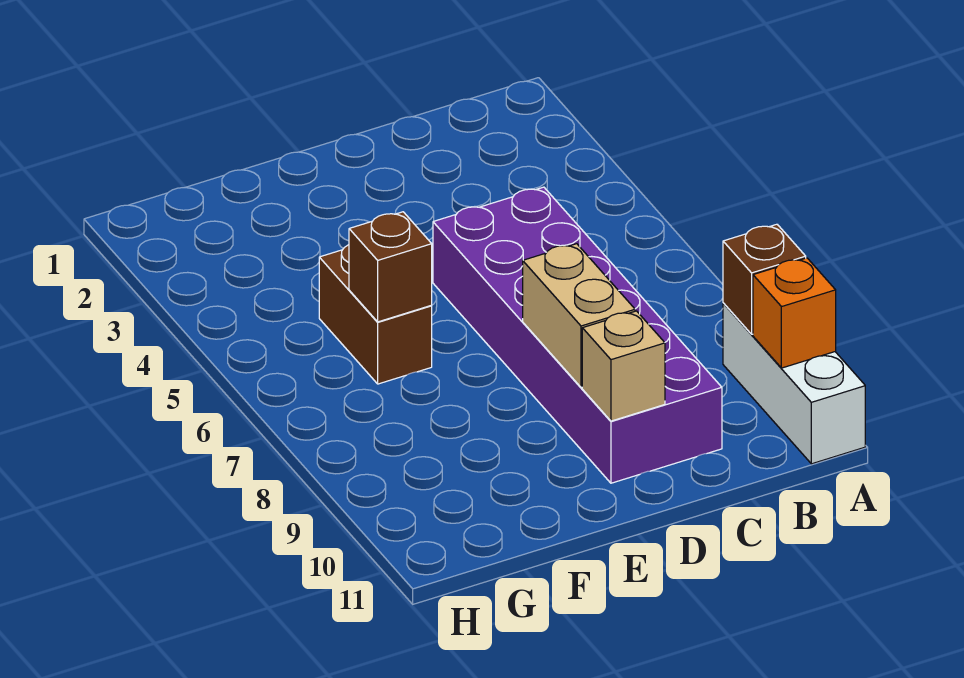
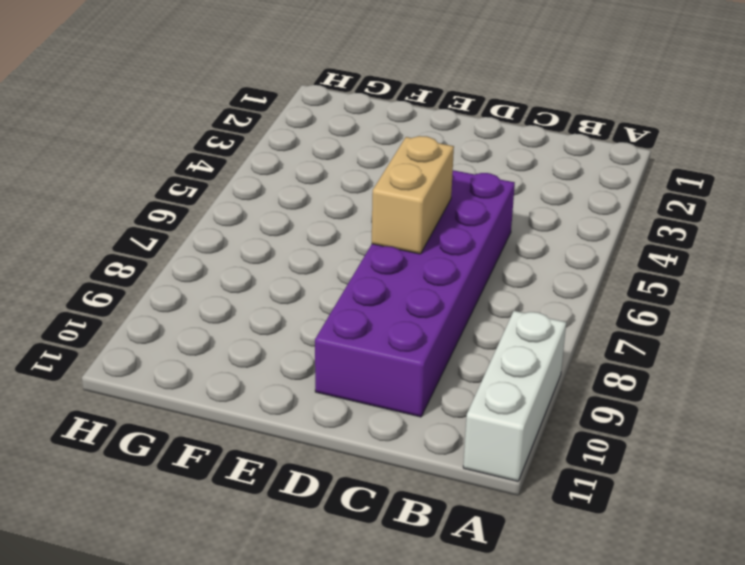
tan 1x2 brick [372,136,454,254] -> tan 1x2 brick moved to [523,244,635,387]
none -> brown 1x2 brick [319,245,432,384]
none -> brown 1x1 brick [723,224,806,334]

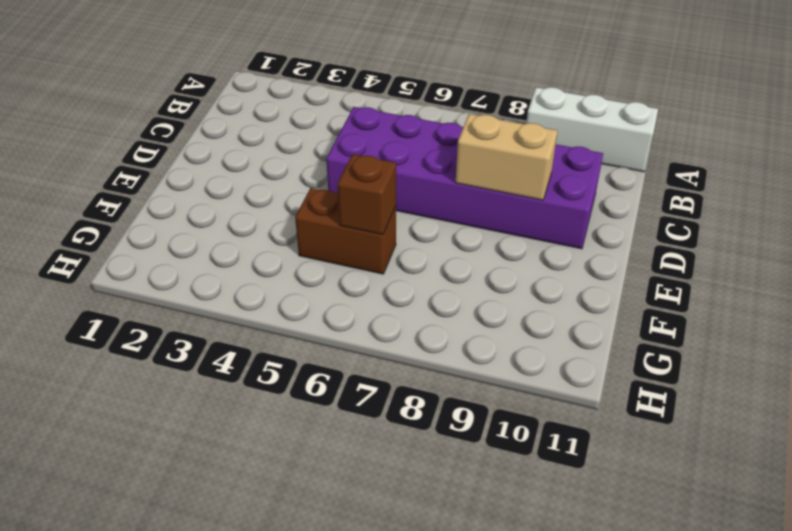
none -> brown 1x1 brick [723,224,806,334]
none -> orange 1x1 brick [753,258,836,368]

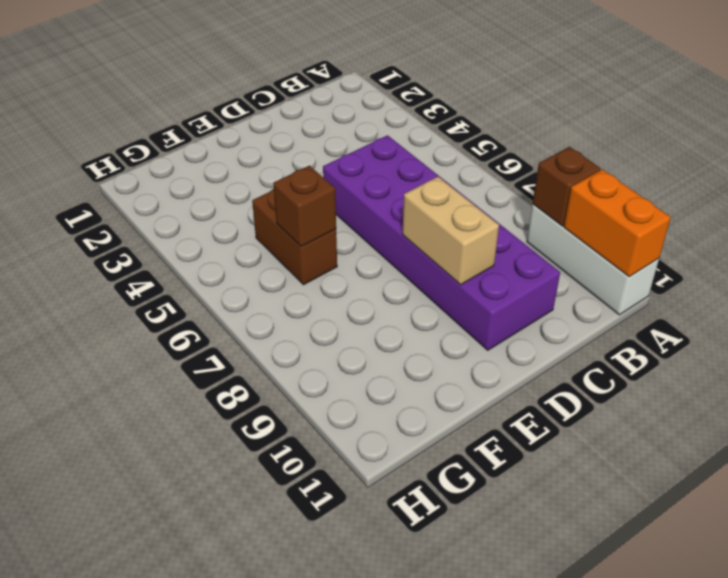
orange 1x2 brick [564,170,671,277] -> orange 1x1 brick [753,258,836,368]
none -> tan 1x1 brick [582,311,665,421]

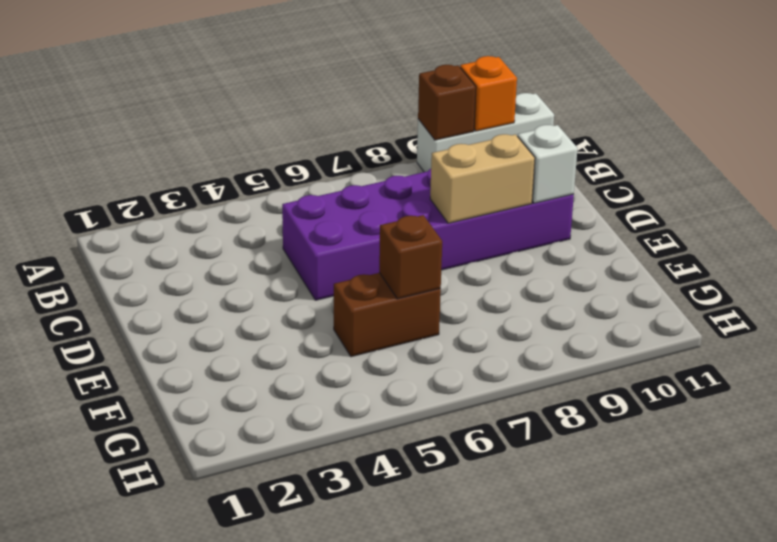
white 1x1 brick [517,125,578,203] -> tan 1x1 brick [582,311,665,421]

